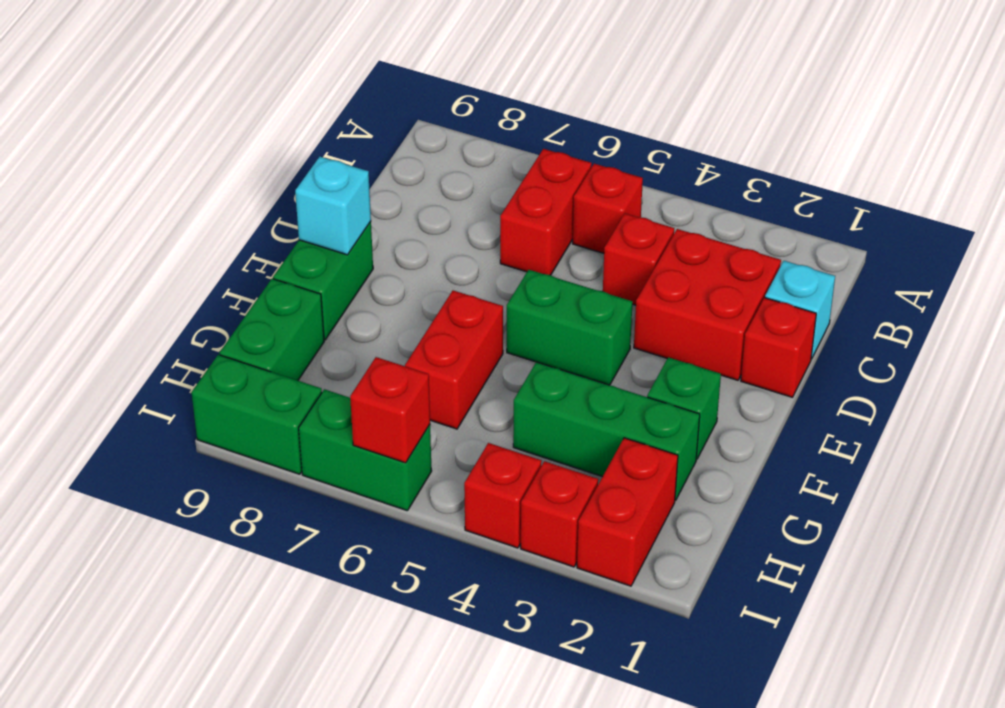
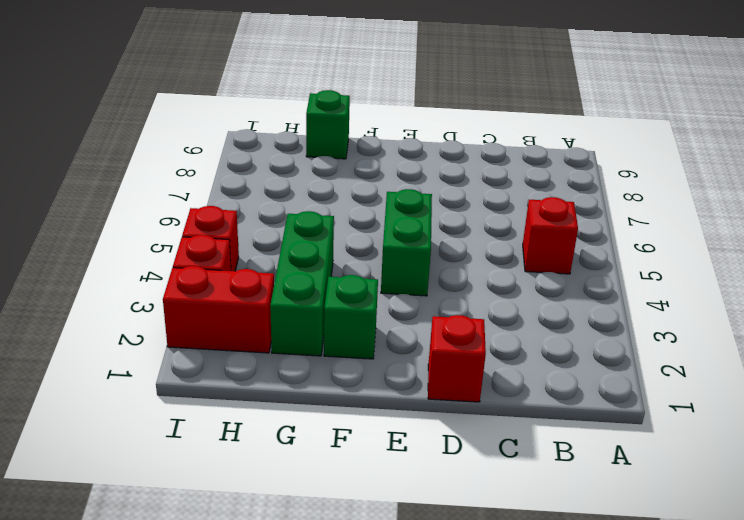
green 1x1 brick [306,90,350,159] -> green 1x2 brick [220,279,324,381]
none -> red 1x2 brick [500,149,592,275]
none -> cyan 1x1 brick [765,261,835,359]
none -> red 2x2 brick [634,229,781,380]

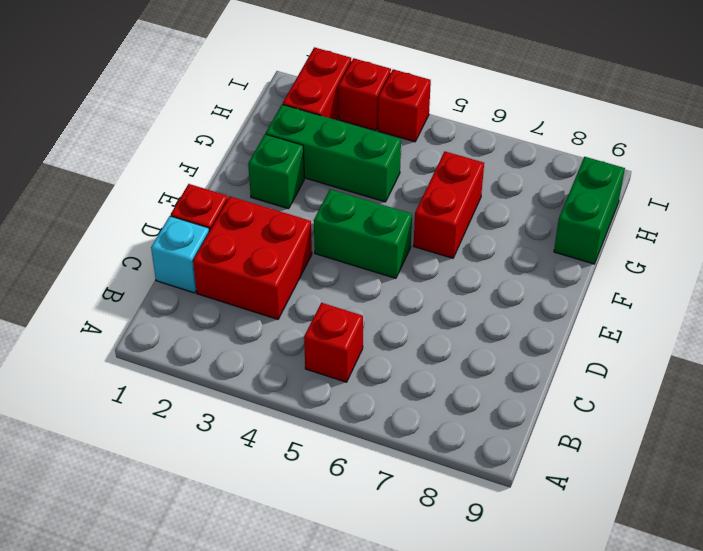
none -> red 1x2 brick [500,149,592,275]
none -> red 1x1 brick [603,214,674,305]
none -> green 1x2 brick [273,222,373,340]

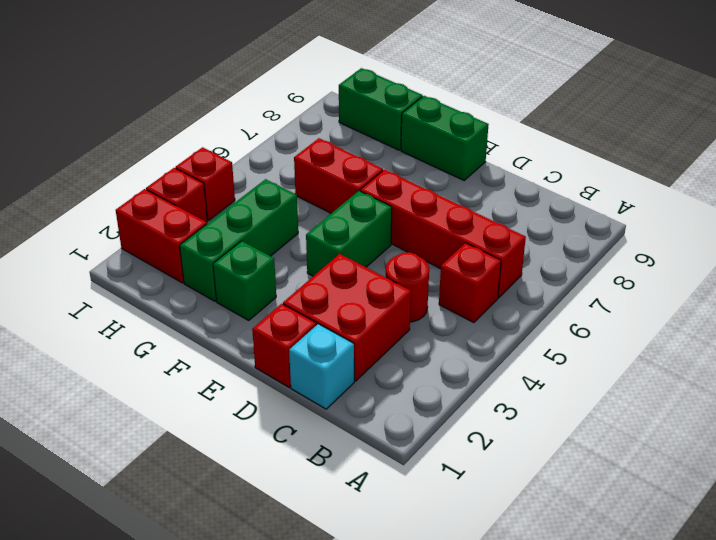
red 1x4 brick [360,170,526,298] -> red 1x2 brick [500,149,592,275]
red 1x1 round brick [386,252,429,322] -> red 1x1 brick [603,214,674,305]
none -> green 1x2 brick [299,389,432,511]
none -> green 1x2 brick [192,355,322,474]
none -> cyan 1x1 brick [295,157,371,255]

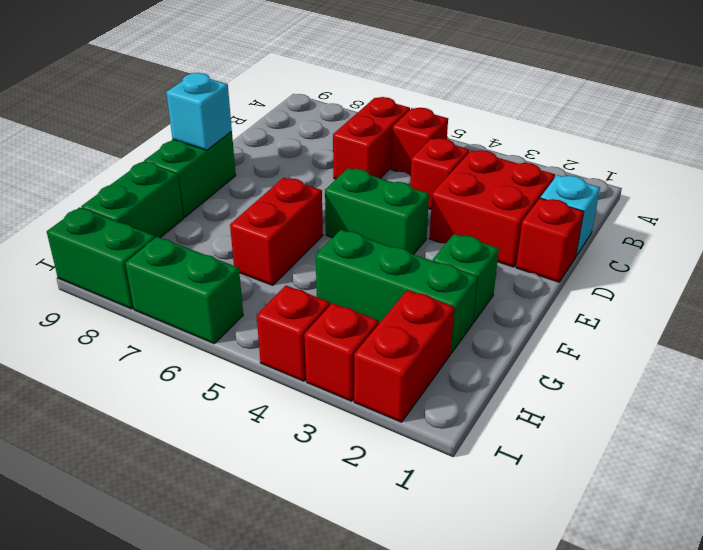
none -> red 1x1 brick [350,357,430,463]

